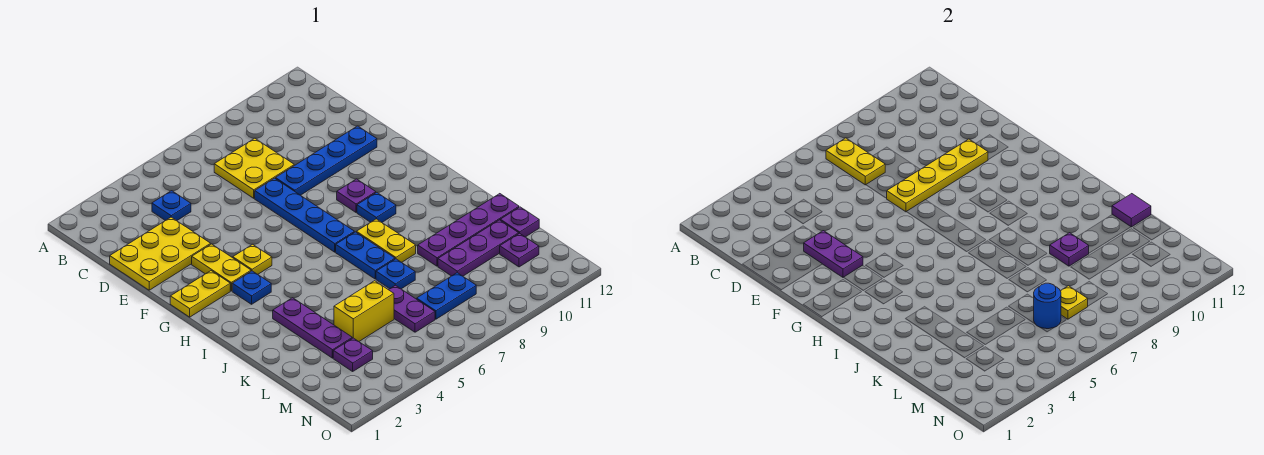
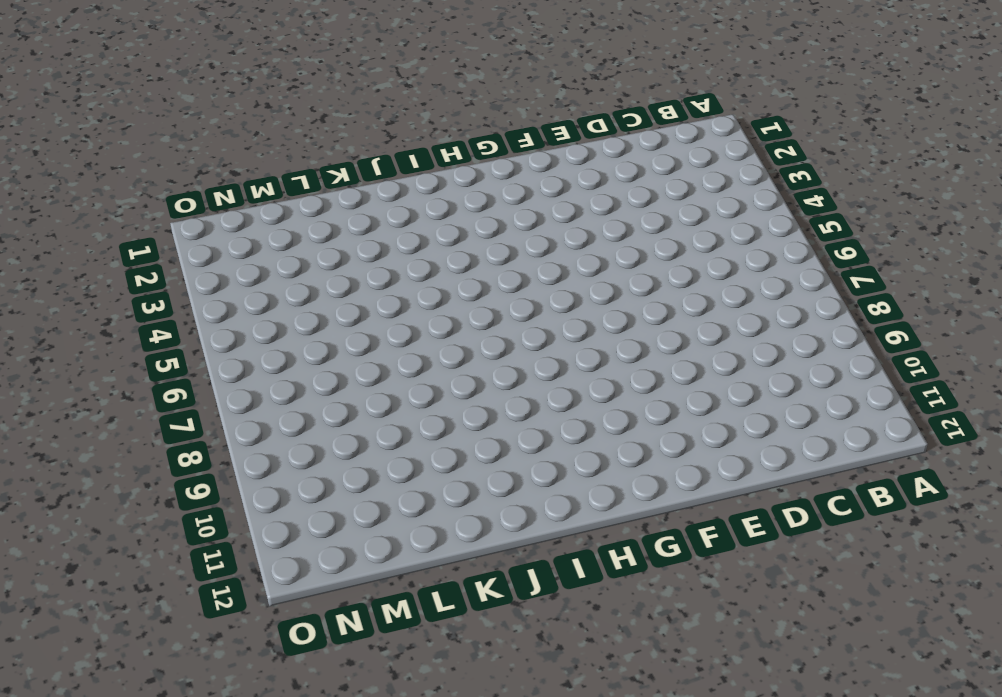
none -> blue 1x1 plate [152,191,191,221]
none -> yellow 2x2 plate [214,138,294,198]
none -> yellow 2x3 plate [110,217,211,290]
none -> blue 1x4 plate [255,178,354,252]

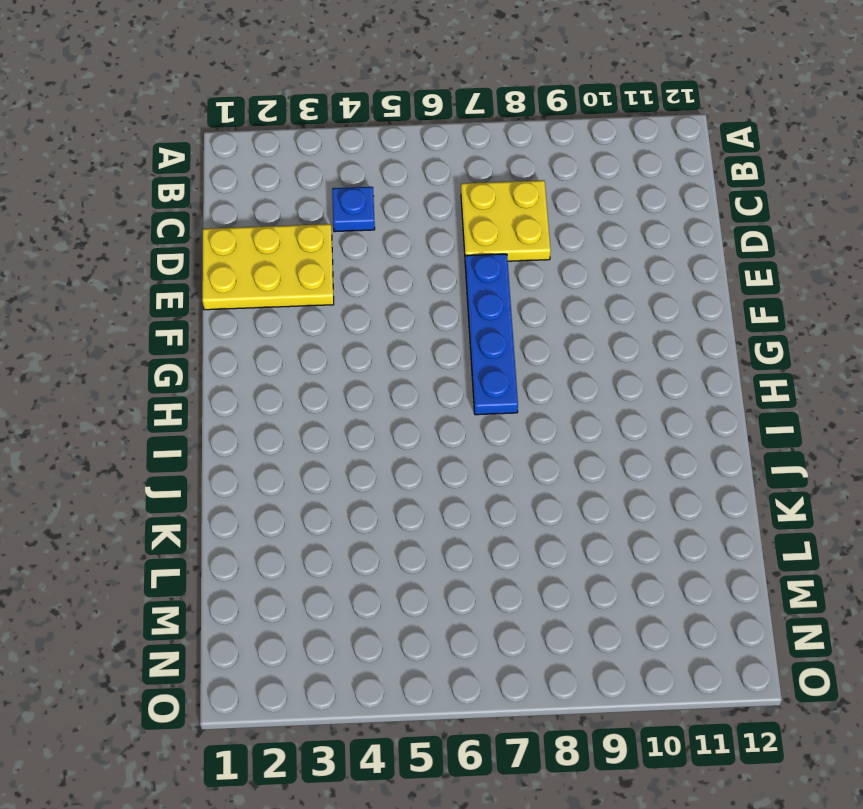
none -> blue 1x4 plate [275,126,377,195]
none -> yellow 1x2 plate [192,244,251,291]
none -> yellow 1x2 plate [170,271,230,317]
none -> yellow 1x1 plate [232,244,272,274]

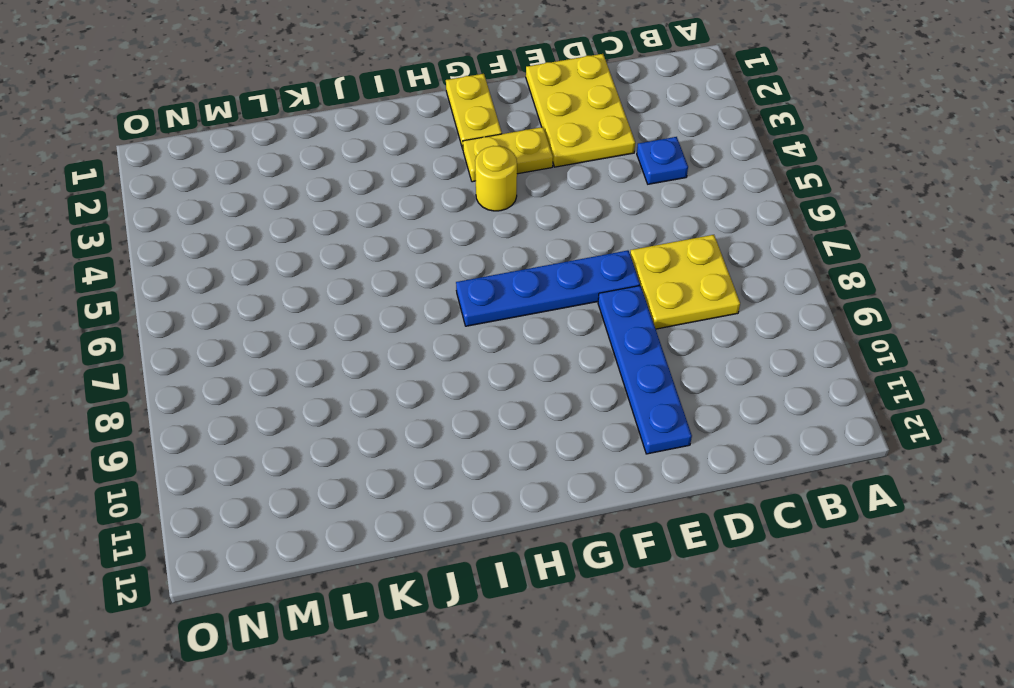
yellow 1x1 round brick [475,146,517,211] -> yellow 1x1 plate [232,244,272,274]
none -> purple 1x1 plate [337,179,376,212]
none -> blue 1x1 plate [232,271,271,304]
none -> blue 1x1 plate [357,192,396,222]
none -> blue 1x2 plate [336,232,395,279]

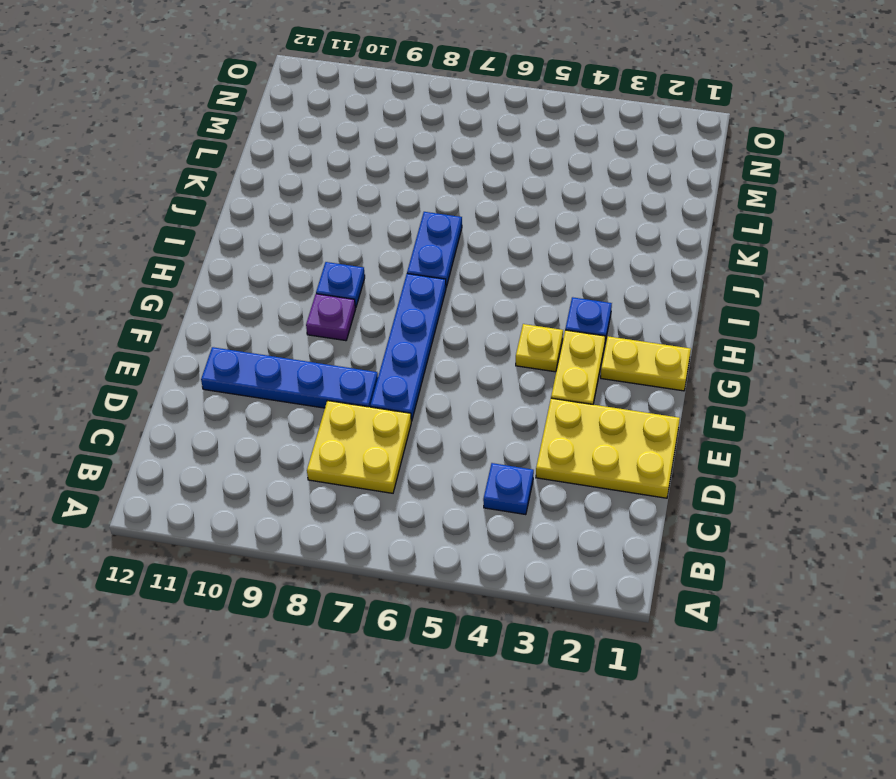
none -> yellow 1x2 plate [356,219,416,262]
none -> purple 1x3 plate [273,298,352,358]
none -> blue 1x1 plate [376,259,415,289]
none -> purple 1x4 plate [418,194,519,266]

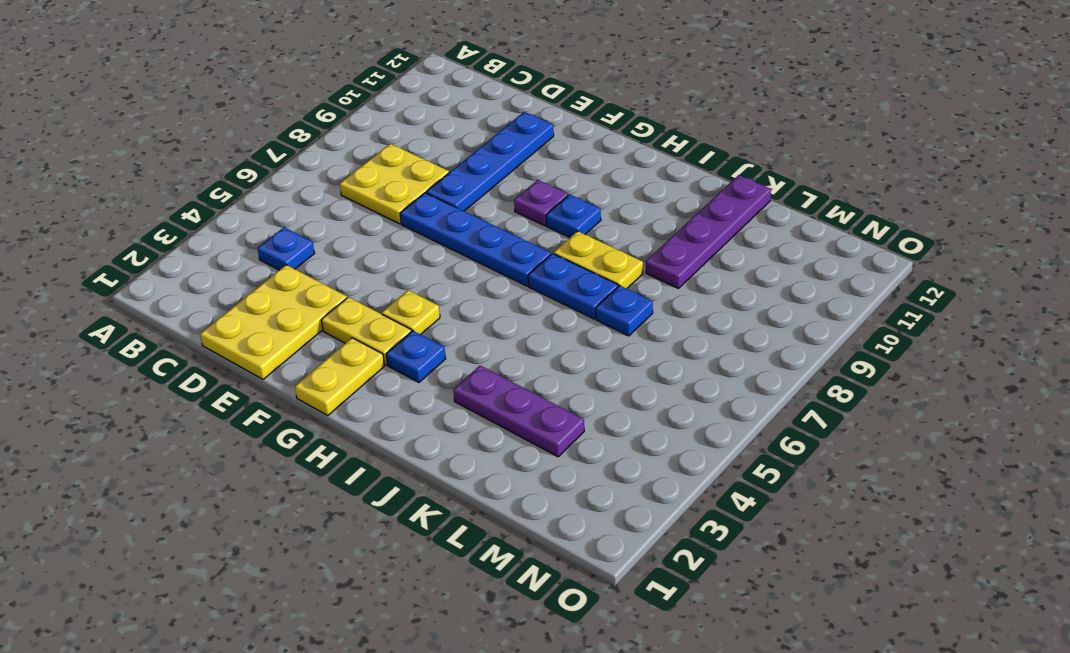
none -> yellow 1x2 brick [334,281,394,342]
none -> purple 1x2 plate [389,285,435,332]
none -> purple 1x3 plate [438,220,519,276]
none -> purple 1x1 plate [500,207,539,237]

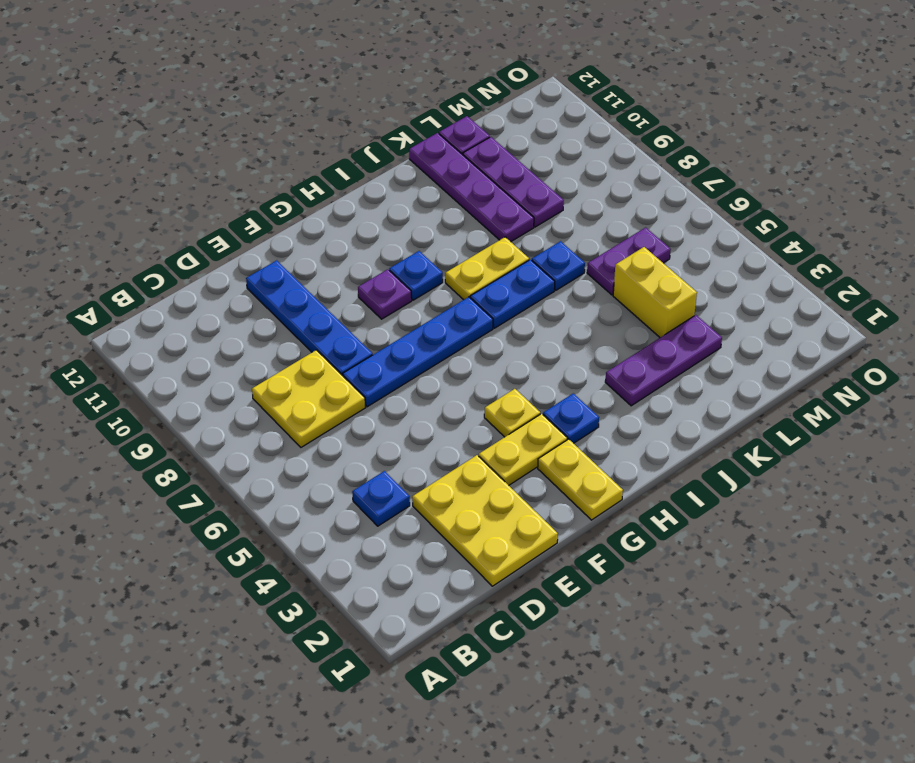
none -> purple 1x1 plate [333,338,373,371]
none -> blue 1x2 plate [417,273,476,319]
none -> purple 1x1 plate [500,233,539,267]
none -> yellow 1x2 plate [826,138,885,185]

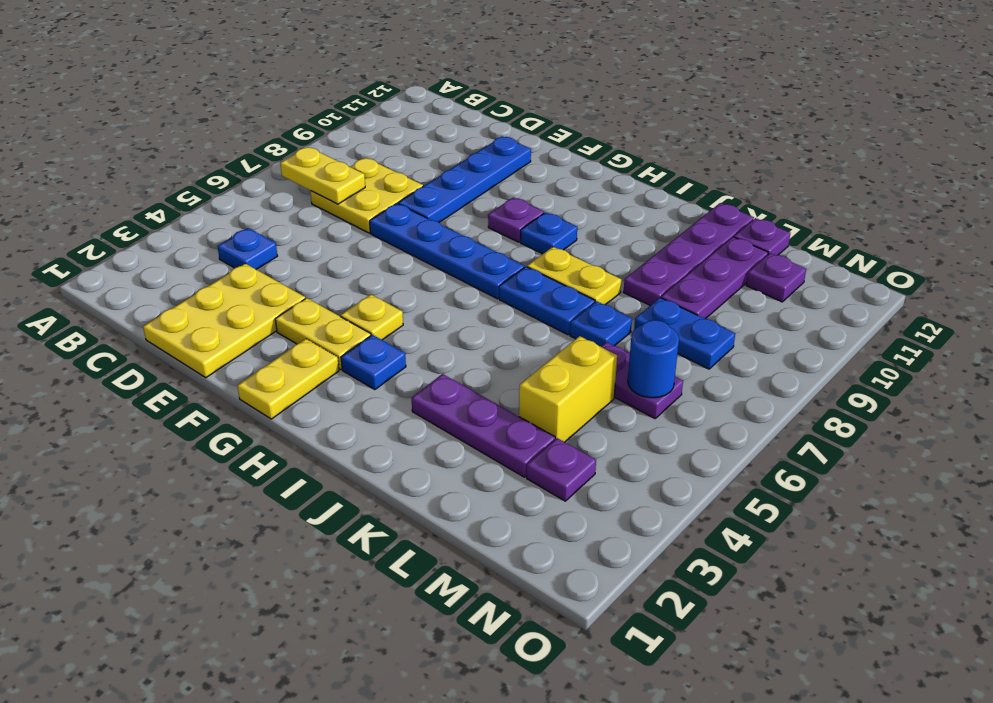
blue 1x2 plate [634,298,735,369] -> blue 1x2 plate turned to [417,273,476,319]
none -> purple 1x2 plate [804,231,863,277]
none -> yellow 1x4 plate [886,139,988,212]
none -> purple 1x1 plate [1050,233,1089,266]
none -> purple 1x1 tile [1112,194,1151,227]

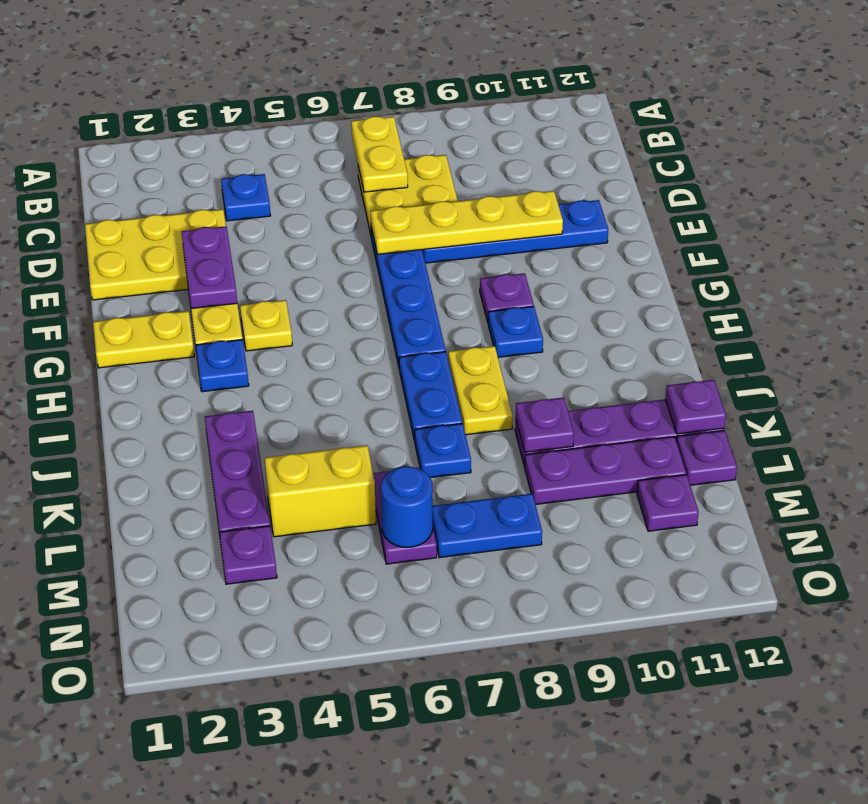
purple 1x1 plate [665,380,726,434] -> purple 1x1 tile [1112,194,1151,227]
none -> yellow 1x1 plate [1061,286,1088,319]

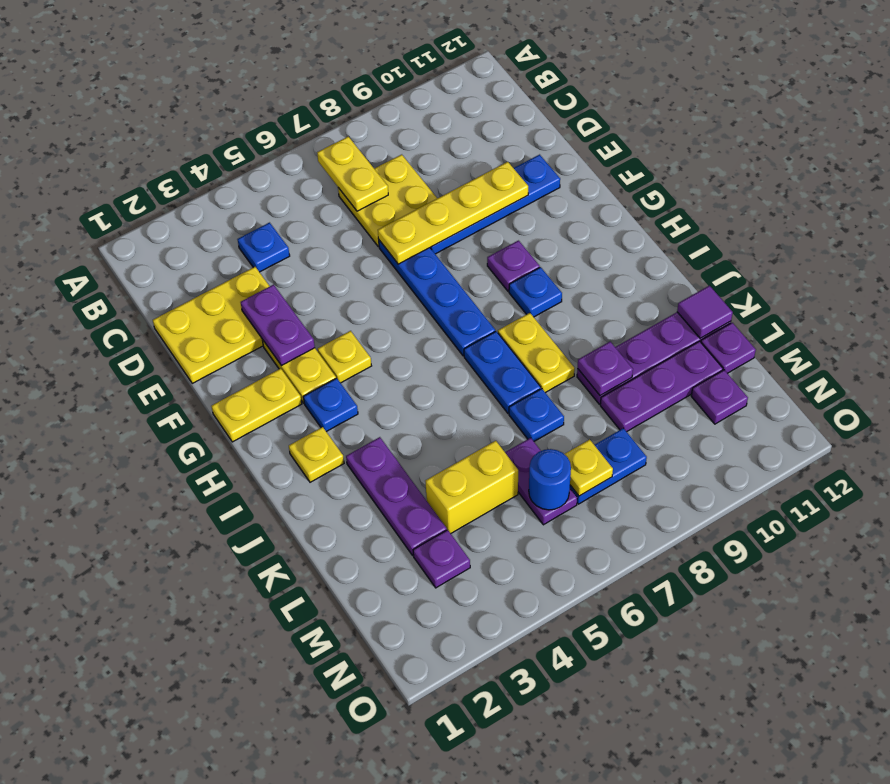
yellow 1x1 plate [289,427,344,482] -> none

